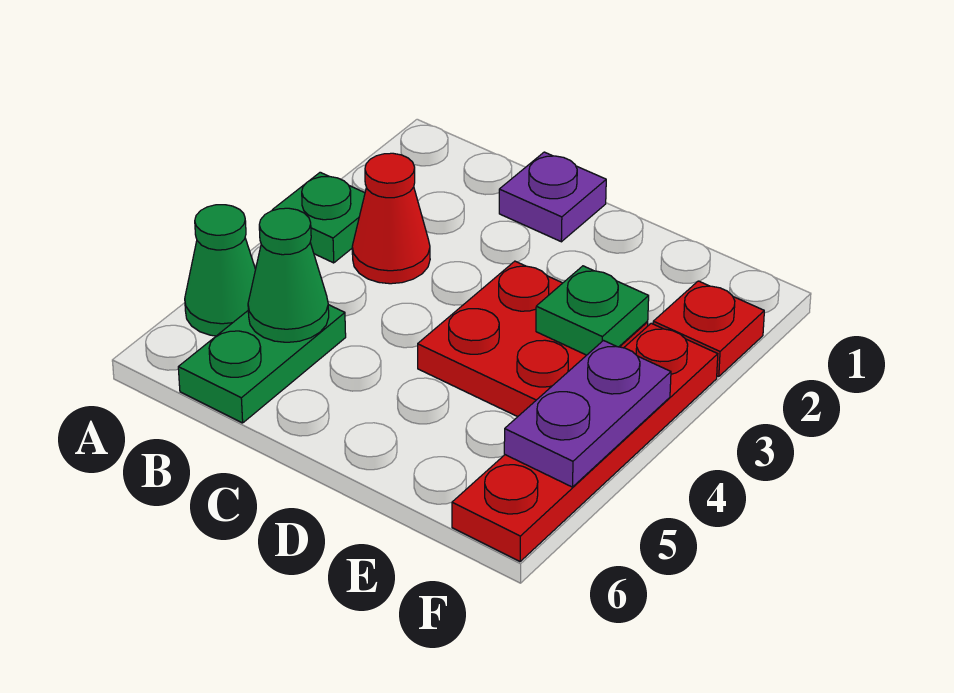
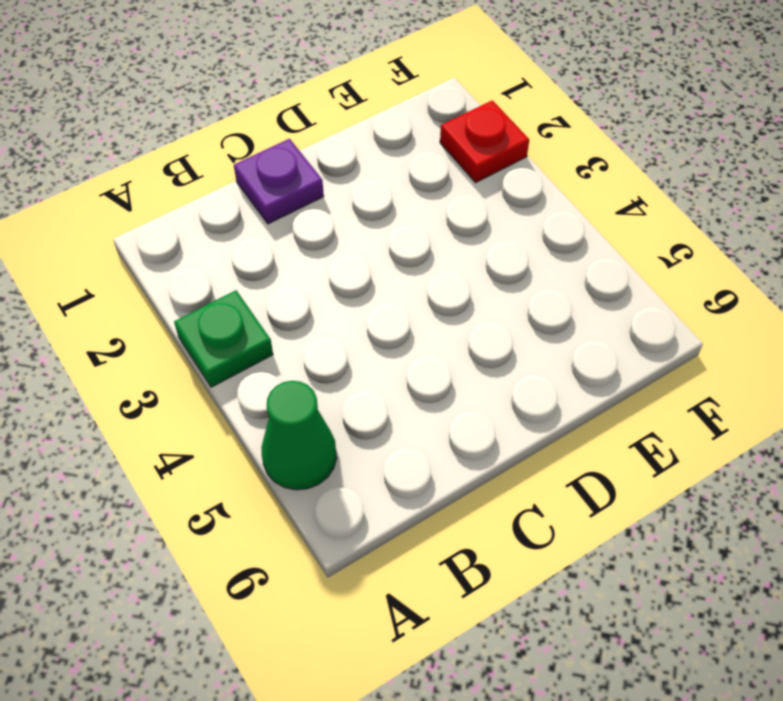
none -> red 1x1 cone [352,153,430,284]
none -> green 1x2 plate [178,305,346,423]

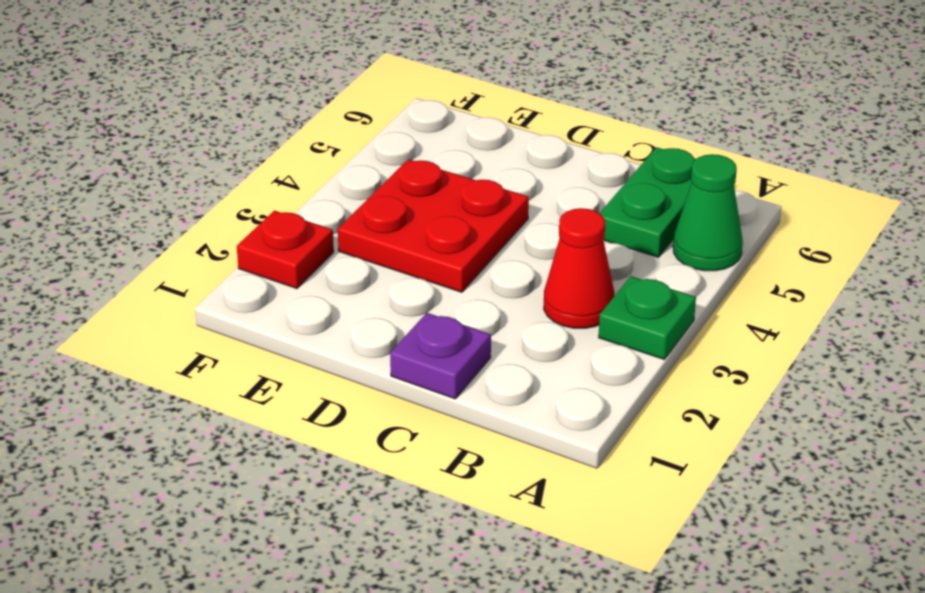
none -> red 1x4 plate [452,323,718,561]
none -> green 1x1 cone [248,208,329,342]

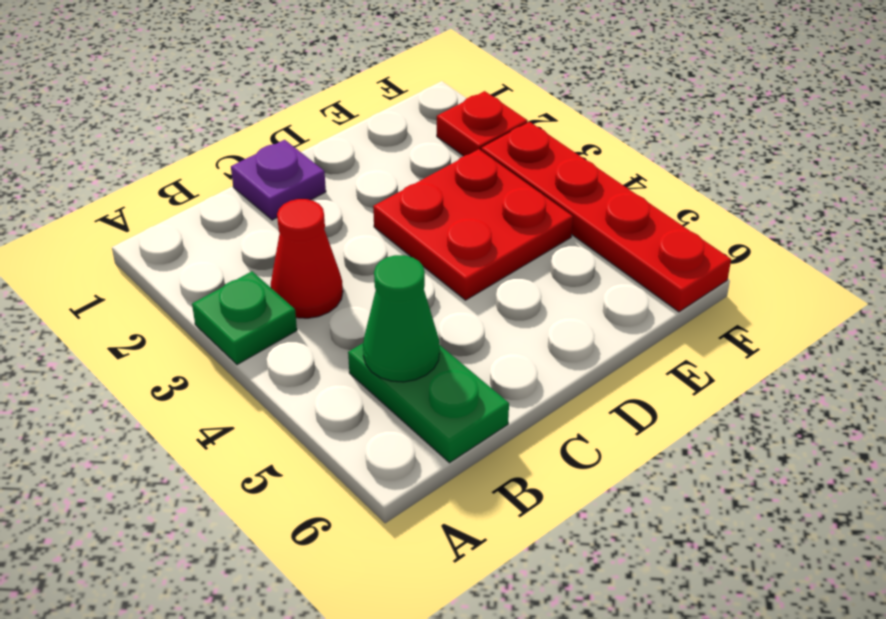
none -> green 1x1 cone [185,205,256,336]
none -> green 1x1 plate [536,266,649,355]

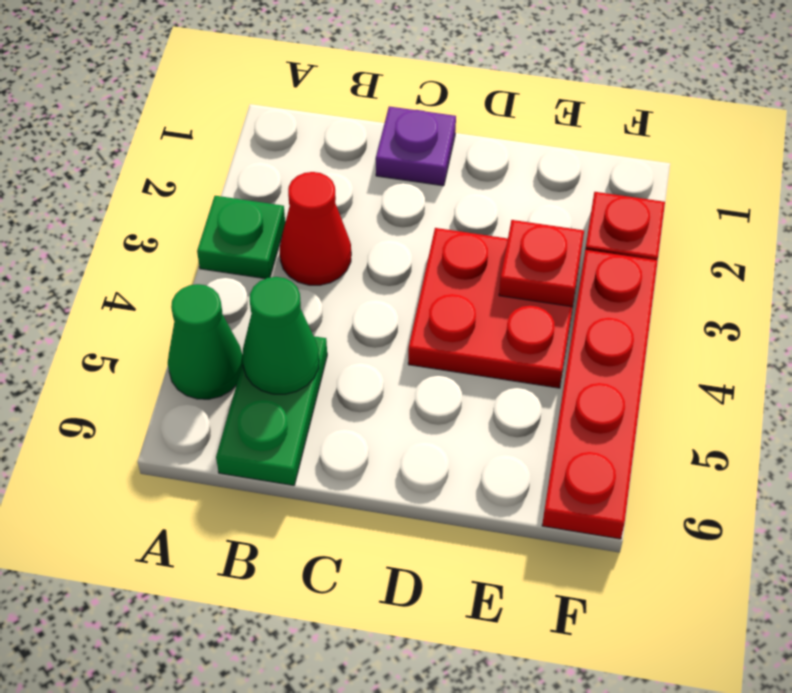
red 1x1 plate [499,220,584,307] -> green 1x1 plate [536,266,649,355]
none -> purple 1x2 plate [504,341,671,487]

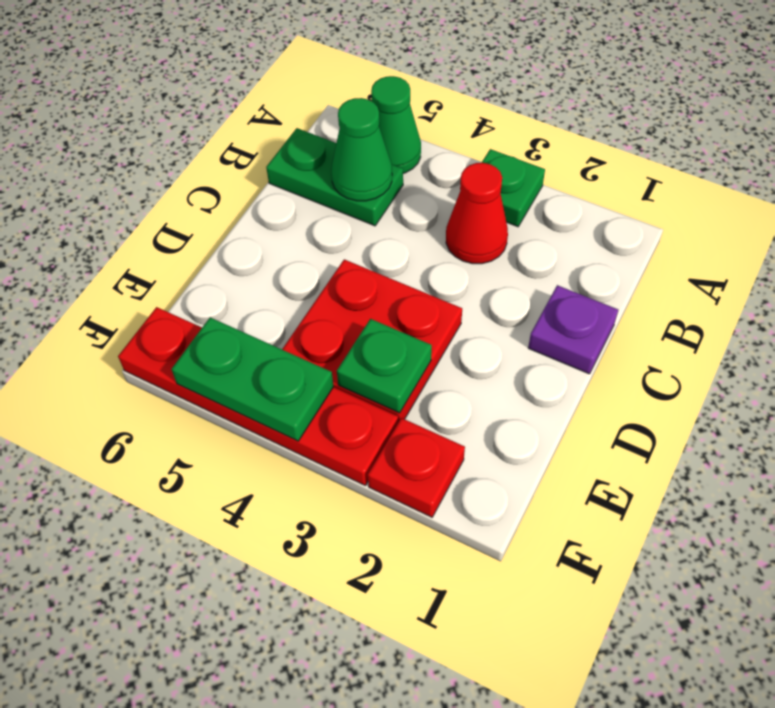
green 1x2 plate [172,317,334,441] -> purple 1x2 plate [504,341,671,487]

